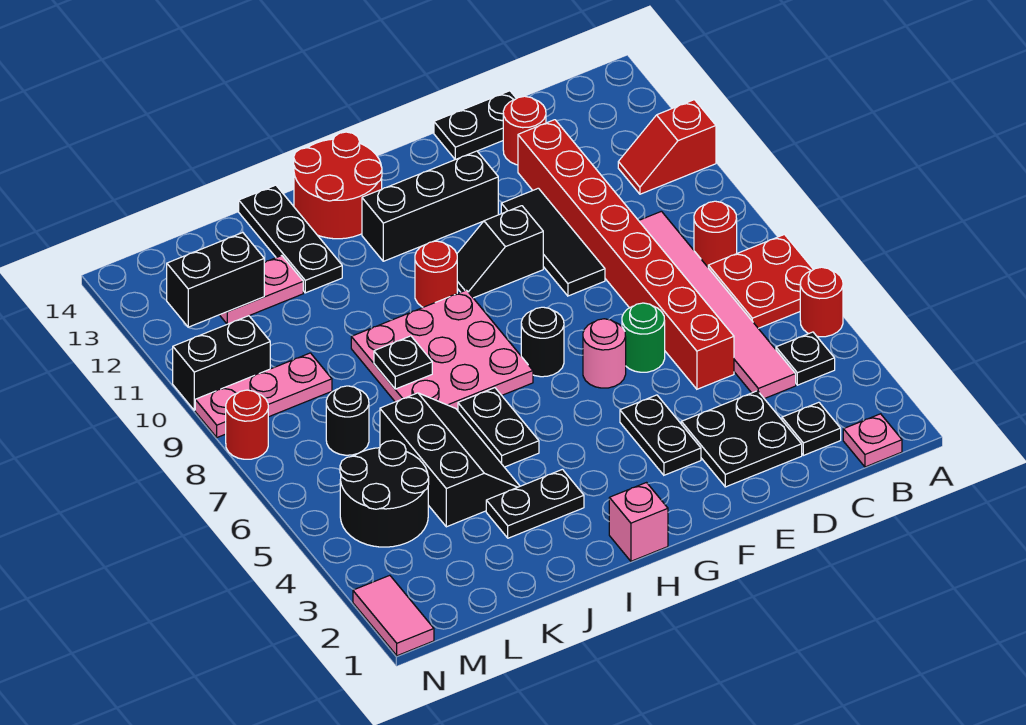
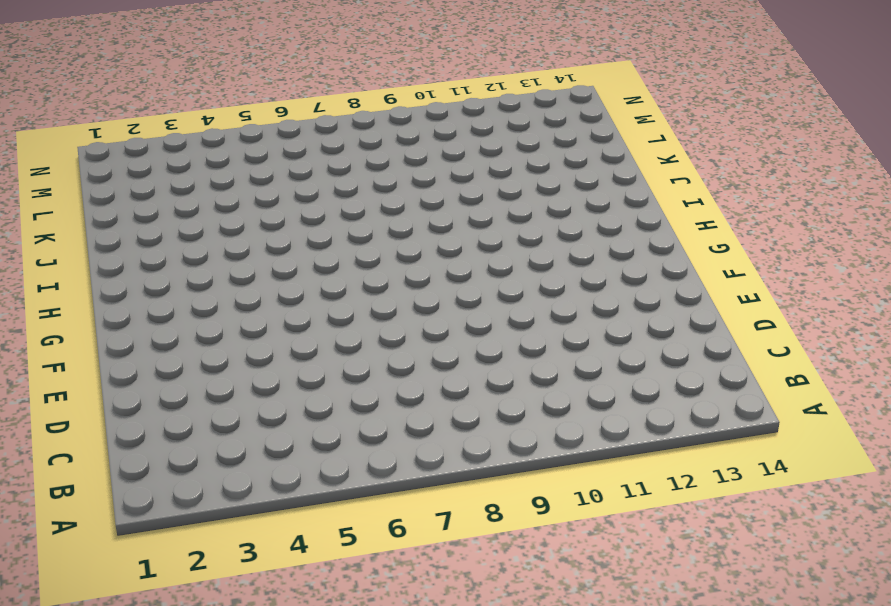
none -> red 1x1 round brick [800,267,843,337]
none -> red 2x2 plate [708,235,814,328]
none -> red 1x2 slope [618,100,716,194]
none -> pink 1x1 plate [843,414,902,467]

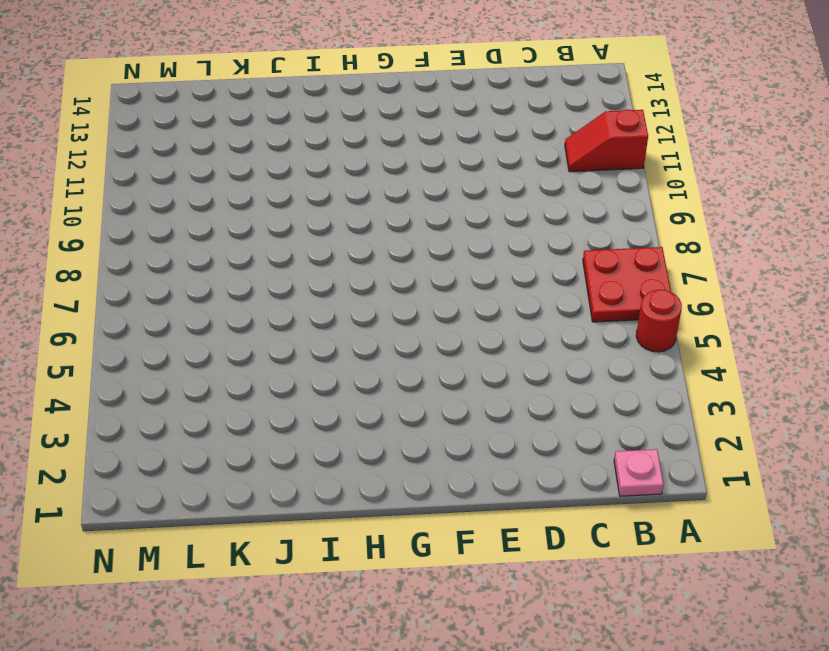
none -> black 1x1 plate [776,332,835,385]
none -> red 1x1 round brick [694,201,737,267]
none -> black 1x1 plate [782,402,841,455]
none -> pink 1x6 tile [639,211,796,399]

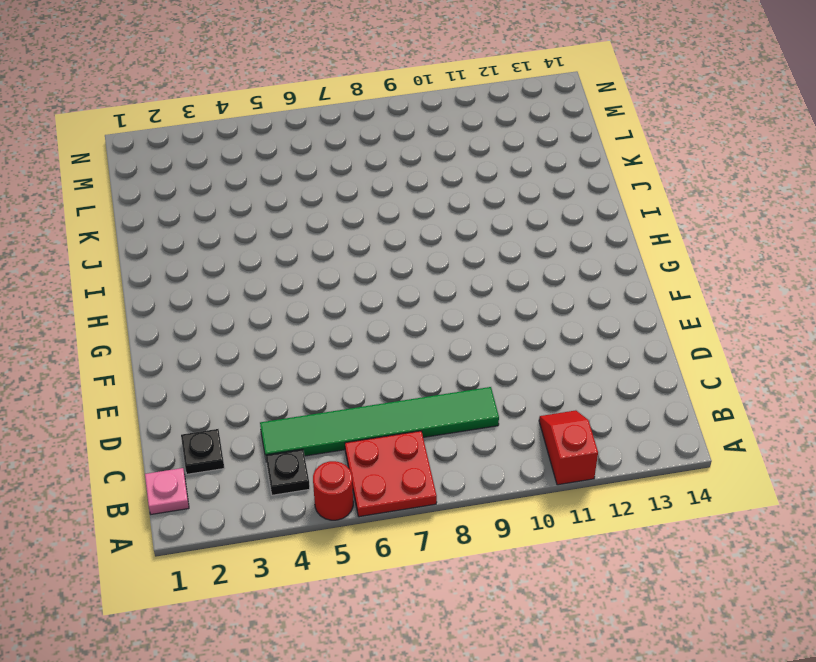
green 1x6 tile [260,387,499,458] -> pink 1x6 tile [639,211,796,399]
none -> red 1x1 round brick [694,201,737,267]
none -> black 2x2 plate [681,391,802,487]
none -> red 1x8 brick [518,120,734,389]
none -> red 1x1 round brick [503,96,546,165]

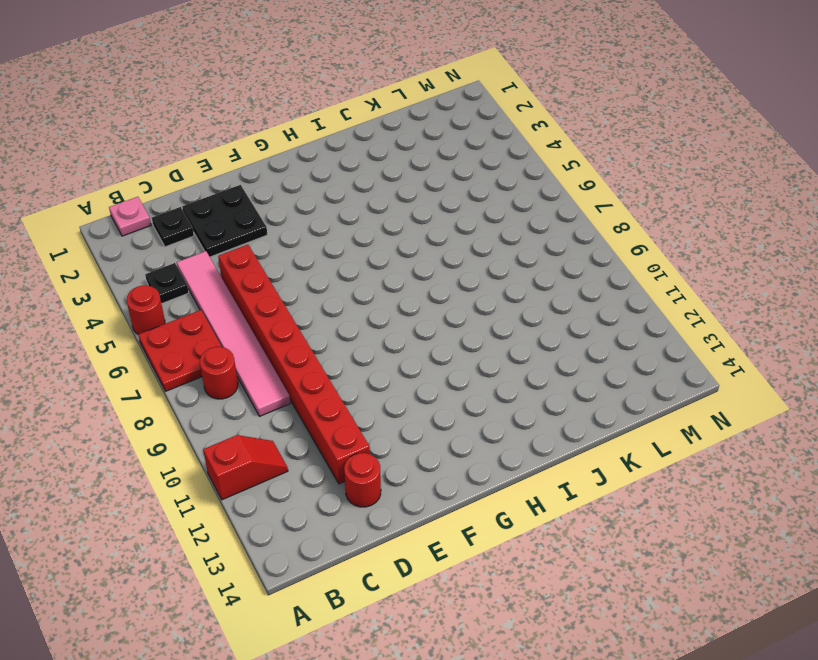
none -> black 1x2 plate [434,91,517,159]
none -> green 1x1 round brick [622,303,665,372]
none -> black 1x3 tile [501,188,605,296]
none -> black 1x2 plate [620,395,701,475]

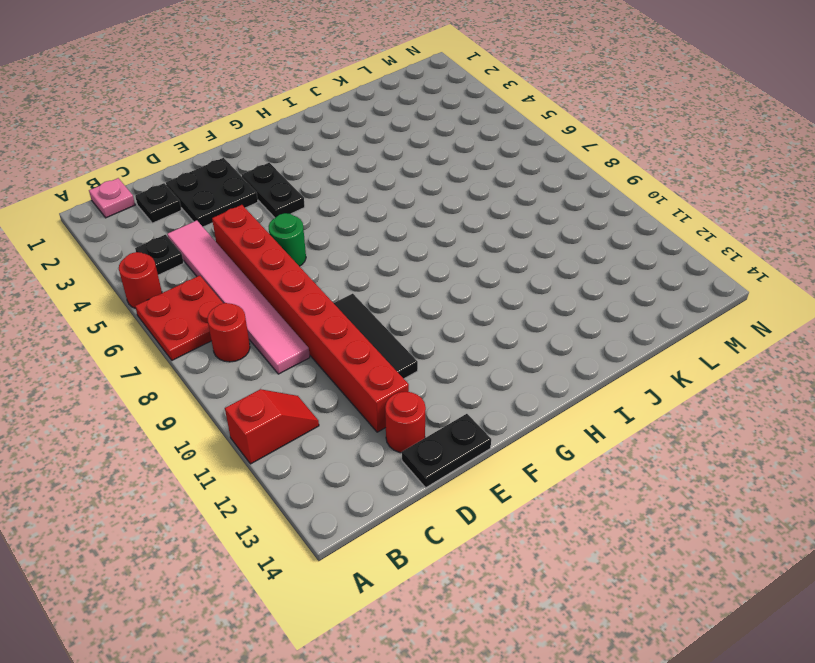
none -> pink 1x1 round brick [583,319,626,388]
none -> black 1x2 slope [457,206,543,298]
none -> black 1x3 brick [362,151,498,261]
none -> black 1x1 round brick [521,307,564,377]

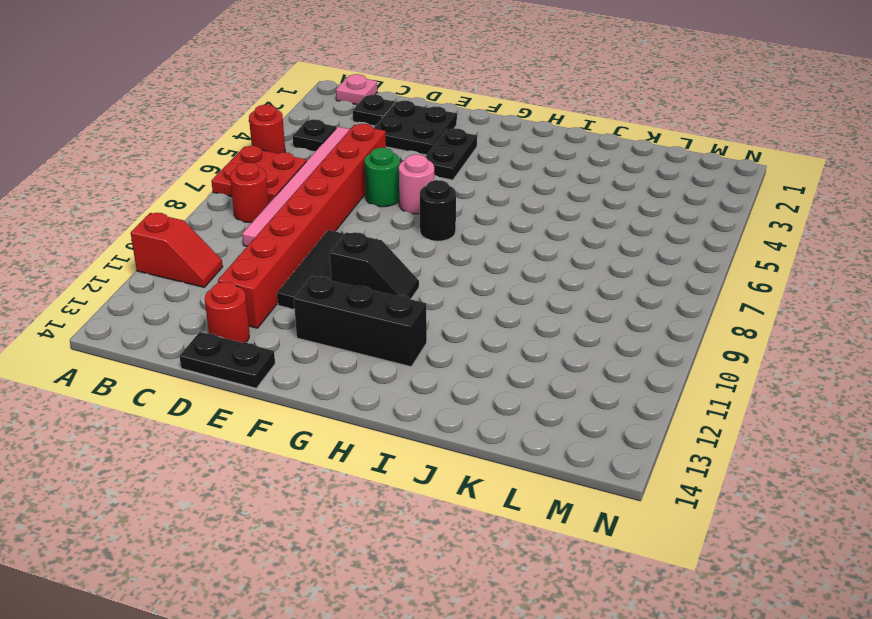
none -> pink 1x1 brick [609,483,668,561]
none -> pink 3x3 plate [351,290,533,410]
none -> red 1x1 round brick [415,241,457,307]
none -> red 2x2 round brick [294,132,382,239]

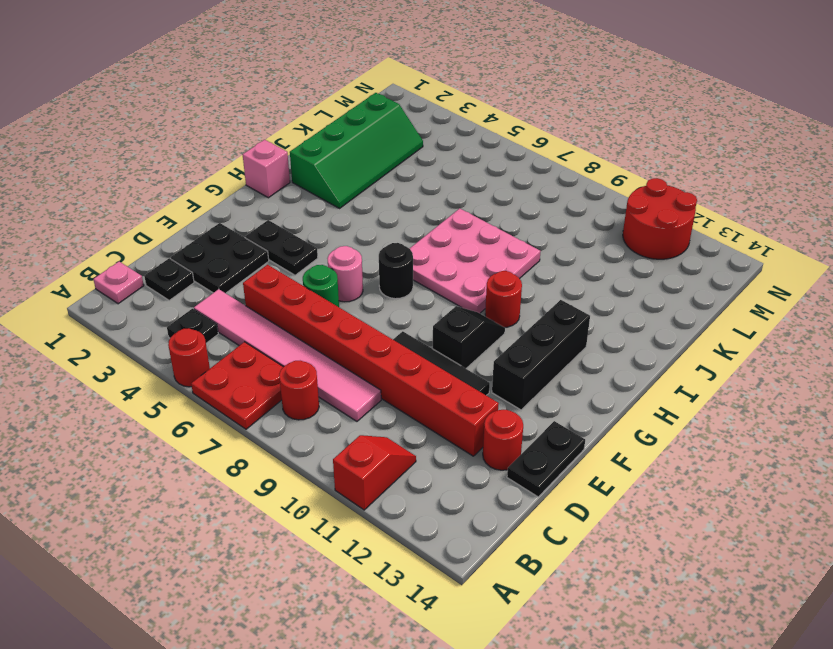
green 2x4 slope [290,93,423,208] -> black 1x2 plate [486,469,584,538]
red 2x2 round brick [623,178,697,259] -> red 2x2 round brick moved to [294,132,382,239]
none -> black 1x2 plate [458,388,539,467]
none -> black 2x3 slope [380,393,520,527]
none -> black 1x3 plate [239,185,342,293]
none -> pink 1x2 plate [220,256,303,324]

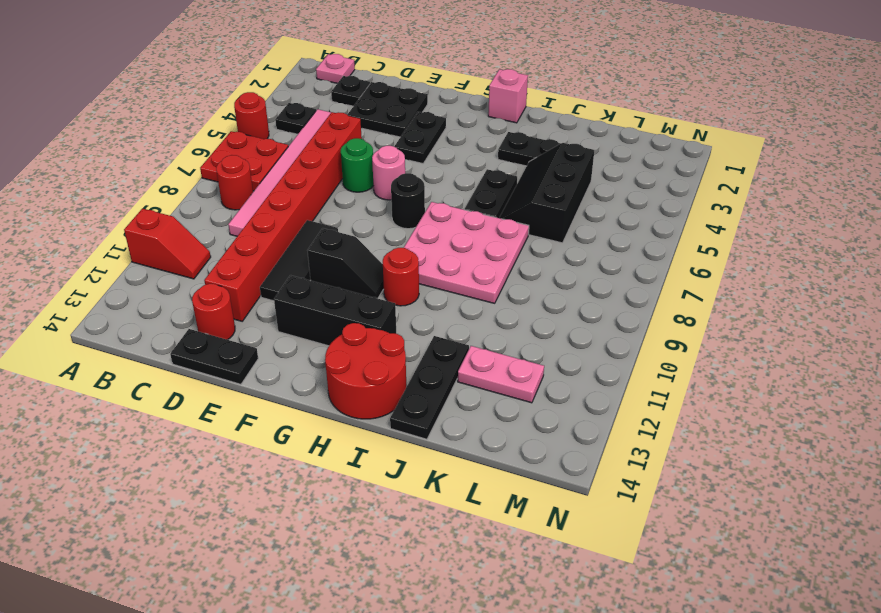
none -> black 2x2 round brick [340,440,429,547]
none -> black 1x1 round brick [326,386,369,455]
none -> pink 1x3 plate [195,353,332,437]
none -> black 1x2 brick [173,316,270,410]

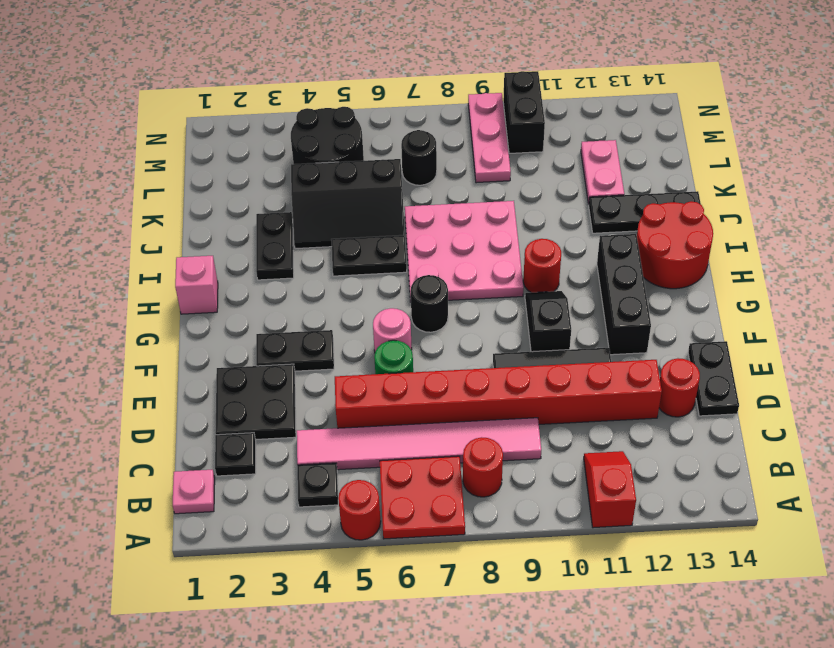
none -> pink 1x2 tile [353,575,434,656]
none -> red 1x1 round brick [226,390,268,459]
none -> black 1x1 plate [374,336,432,389]
none -> black 1x2 brick [167,233,265,327]

